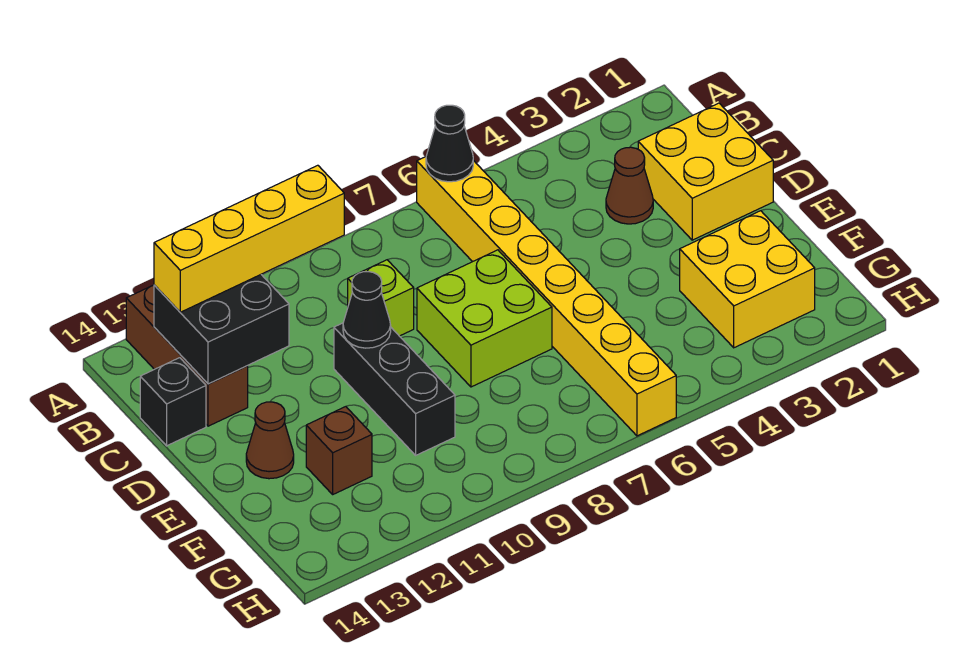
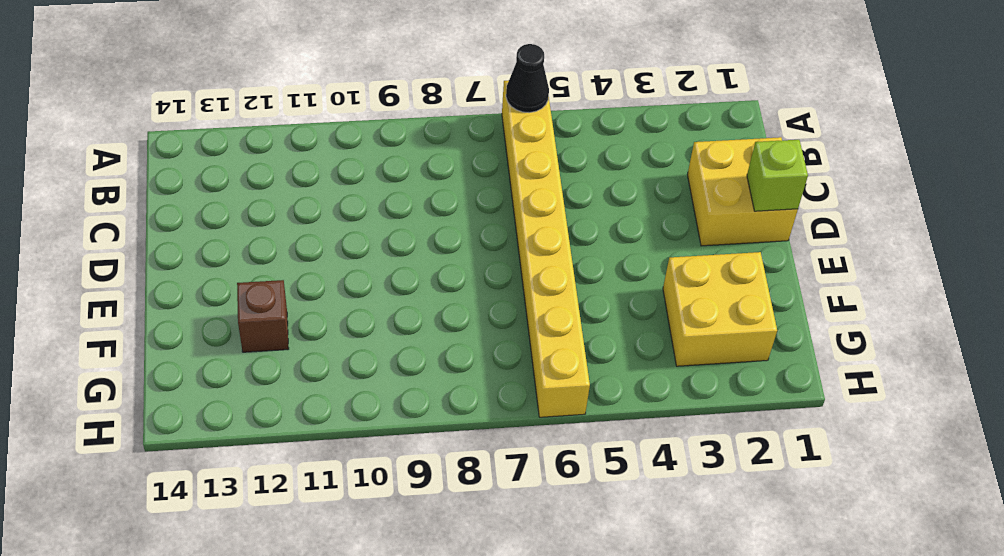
lime 1x1 brick [747,140,808,211] -> lime 1x1 brick moved to [348,260,414,336]
none -> brown 1x3 brick [126,285,248,426]
none -> brown 1x1 cone [606,147,653,224]
none -> black 1x1 brick [140,358,206,446]

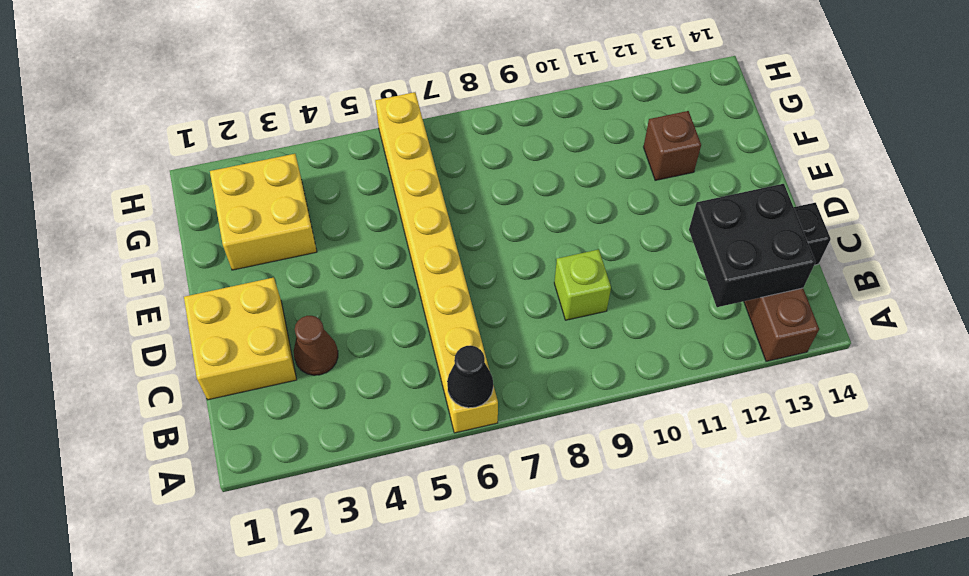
none -> lime 2x2 brick [417,250,552,387]
none -> black 1x3 brick [334,323,455,455]
none -> brown 1x1 cone [246,402,294,479]

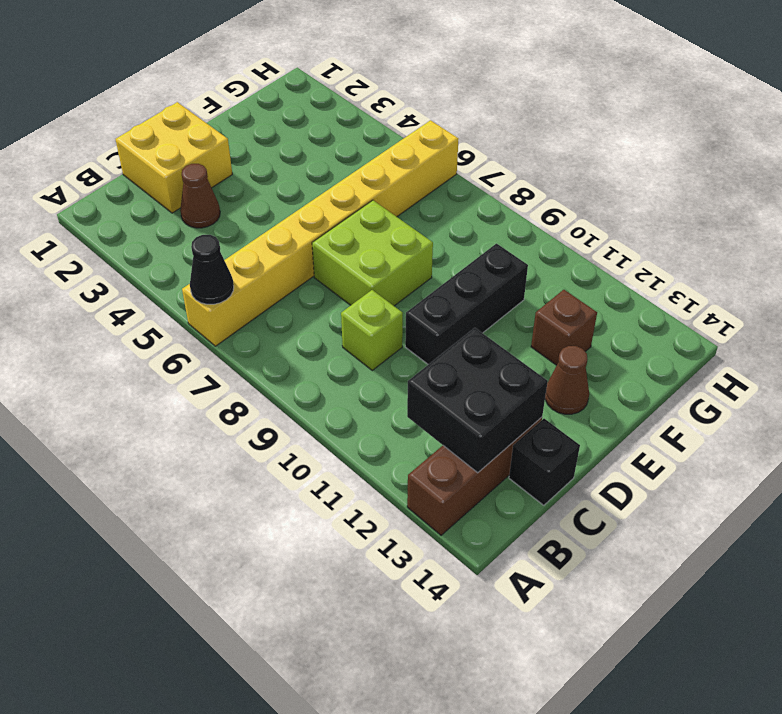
none -> yellow 2x2 brick [680,211,815,348]
none -> black 1x1 cone [343,272,391,348]
none -> yellow 1x4 brick [154,165,344,312]

